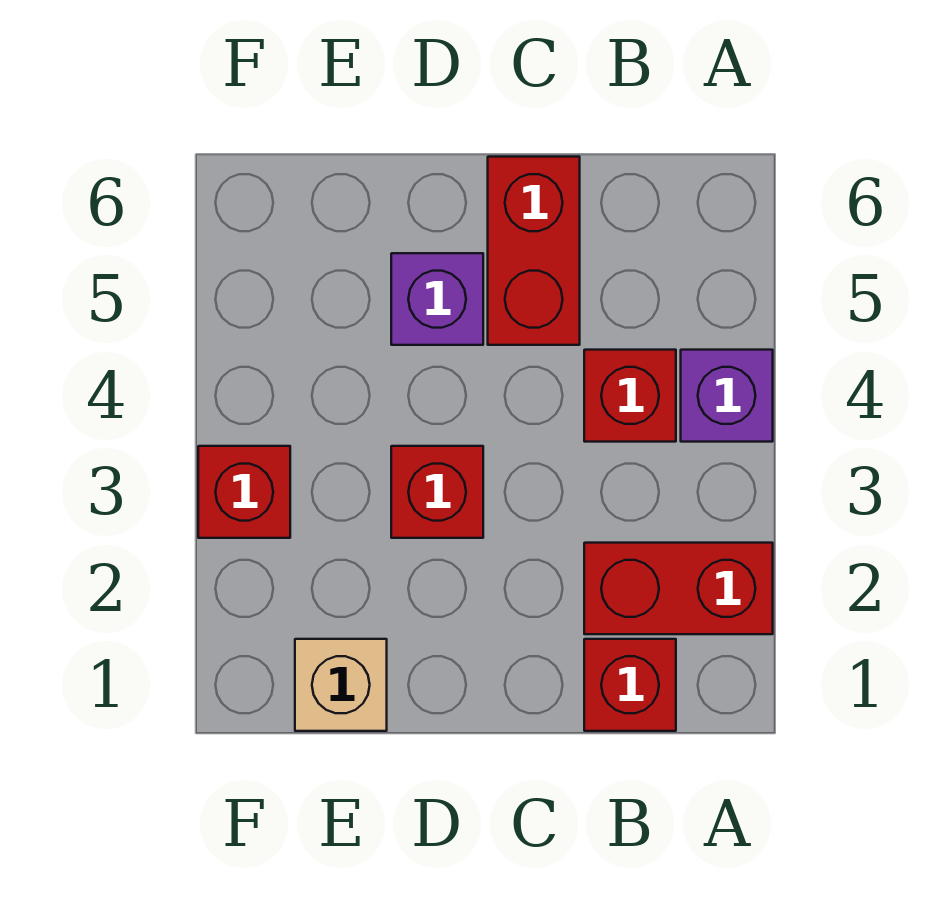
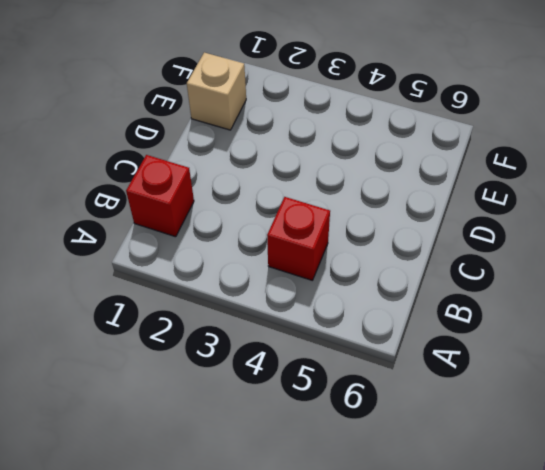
none -> red 1x2 brick [584,543,773,634]
none -> purple 1x1 brick [681,350,773,442]

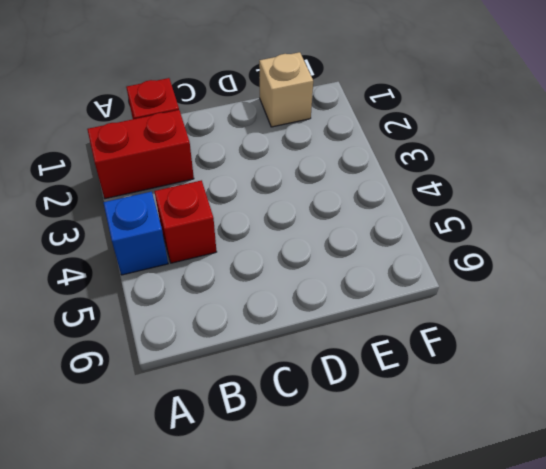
blue 1x1 brick [103,192,168,275] -> purple 1x1 brick [681,350,773,442]
none -> red 1x2 brick [488,157,580,345]
none -> red 1x1 brick [391,446,483,538]

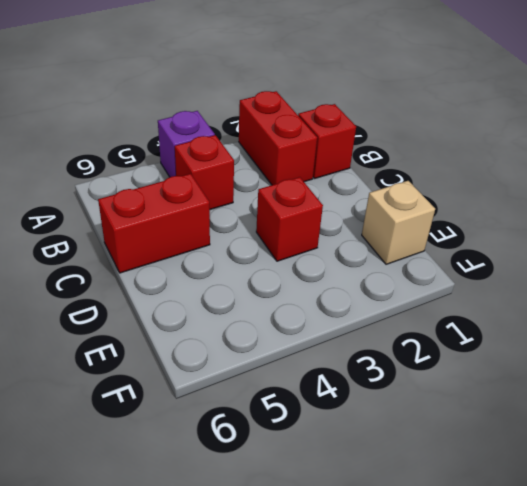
none -> purple 1x1 brick [391,253,483,345]
none -> red 1x1 brick [198,446,290,538]

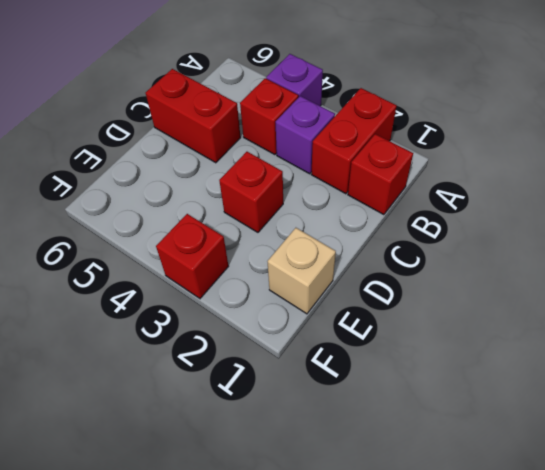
purple 1x1 brick [276,96,335,174] -> purple 1x1 brick moved to [391,253,483,345]

